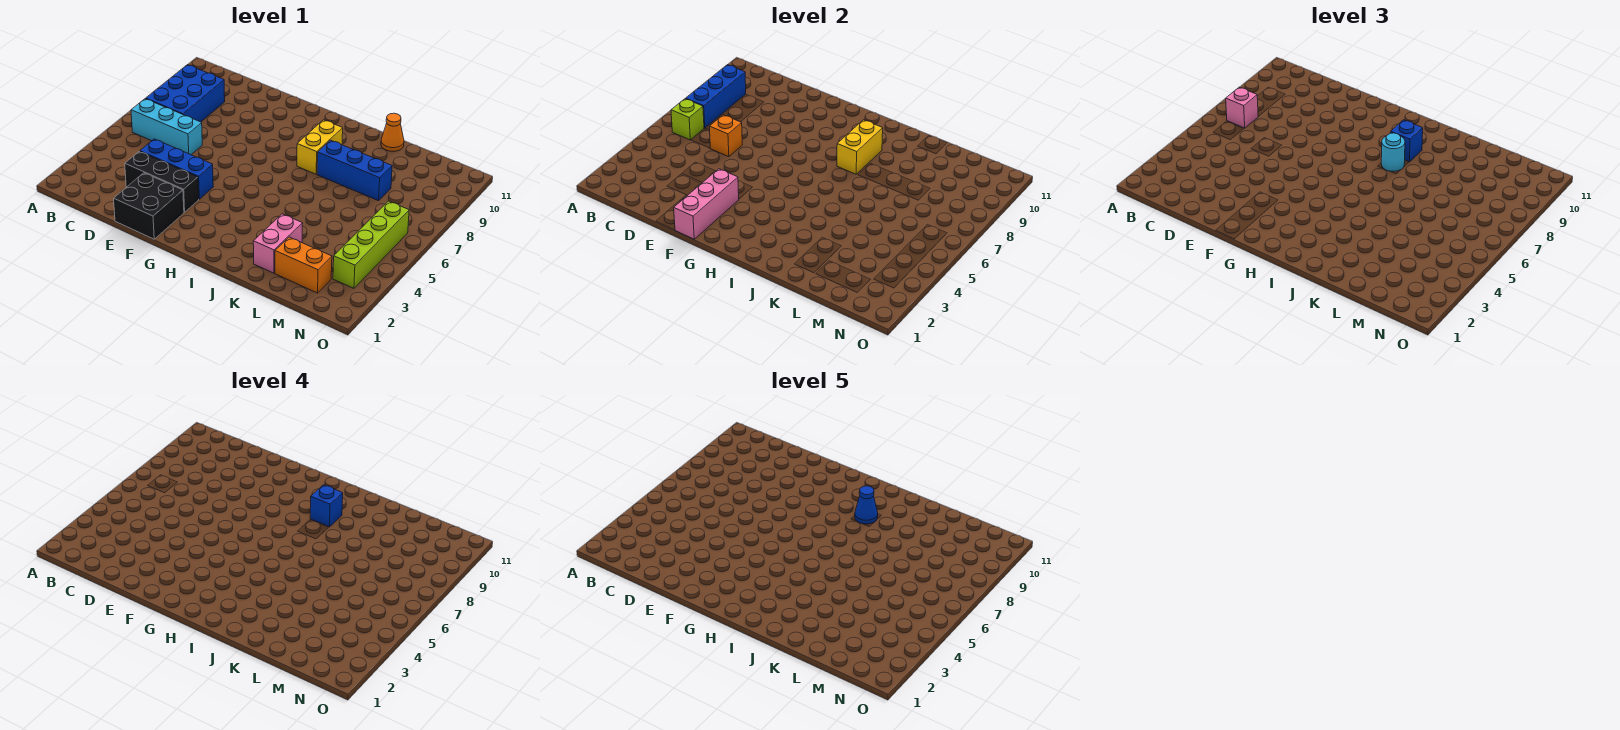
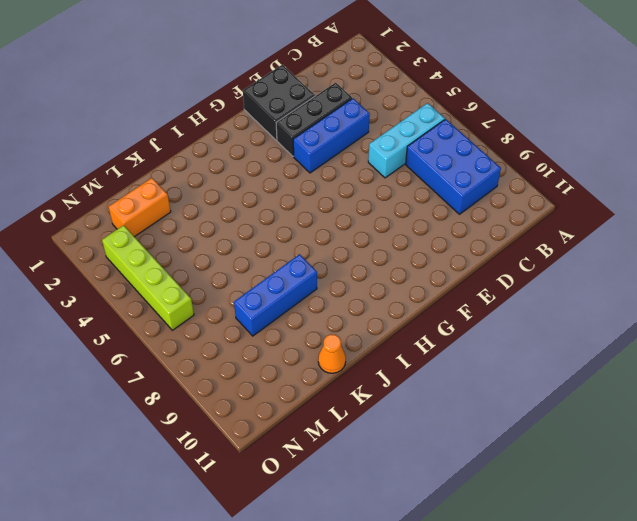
none -> yellow 1x2 brick [297,120,343,174]
none -> pink 1x2 brick [253,214,303,273]
none -> lime 1x1 brick [671,99,704,140]

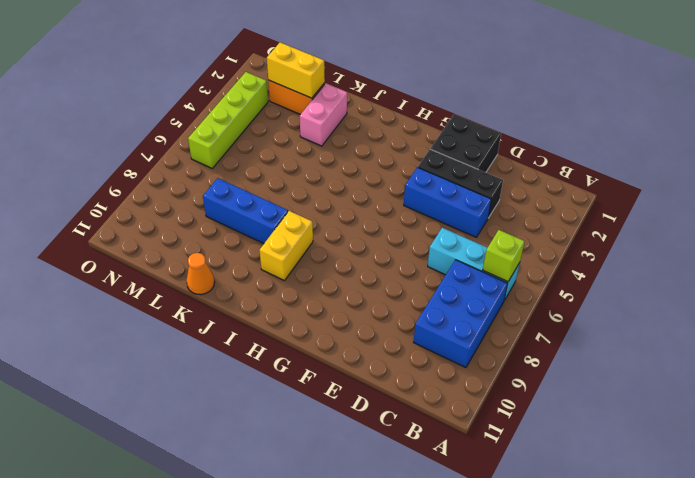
yellow 1x2 brick [267,42,325,98] -> yellow 1x2 brick turned to [837,120,883,174]
none -> blue 1x3 brick [685,65,746,128]
none -> orange 1x1 brick [709,115,742,157]
none -> pink 1x3 brick [674,169,739,239]

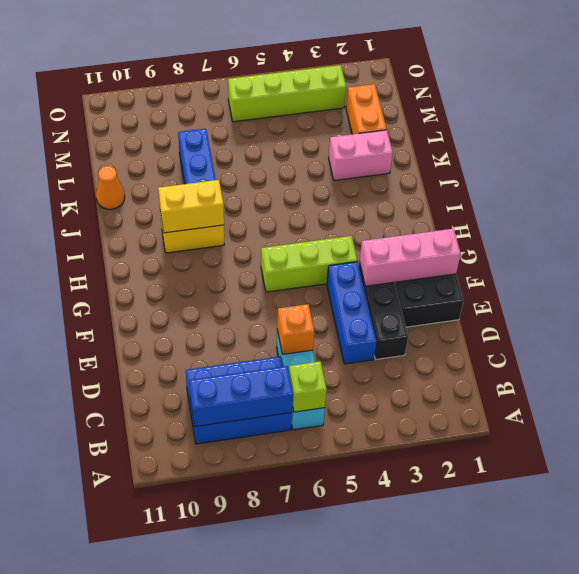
lime 1x3 brick [261,236,358,292] -> none
none -> pink 1x1 brick [1226,87,1258,128]
none -> cyan 1x1 round brick [1381,133,1405,172]
none -> blue 1x1 brick [1391,120,1423,162]

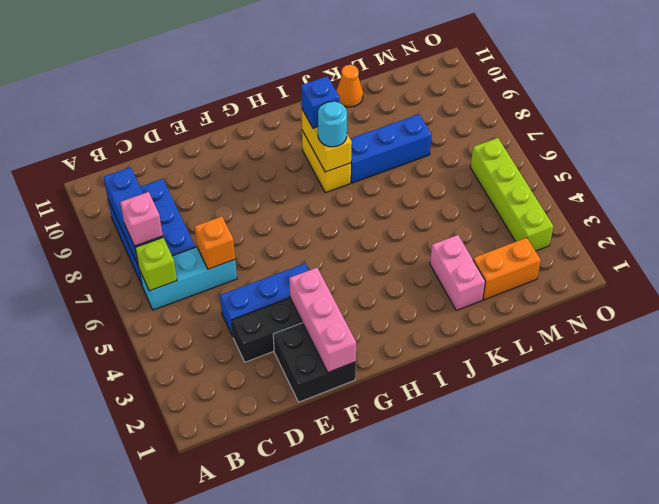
none -> blue 1x1 brick [310,485,343,527]
none -> blue 1x1 cone [855,486,878,524]

